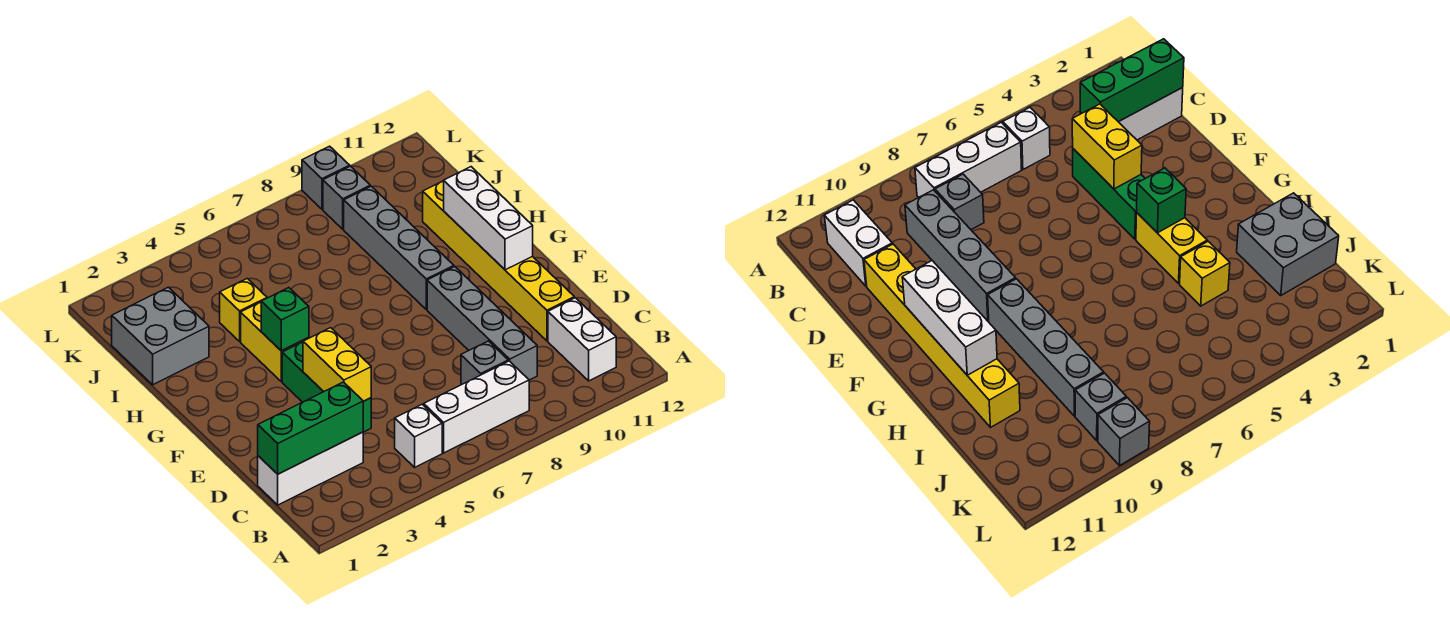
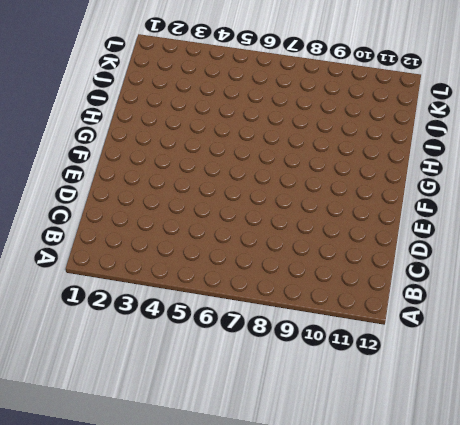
none -> white 1x1 brick [395,404,442,467]
none -> white 1x3 brick [424,361,529,453]
none -> white 1x2 brick [548,298,616,381]

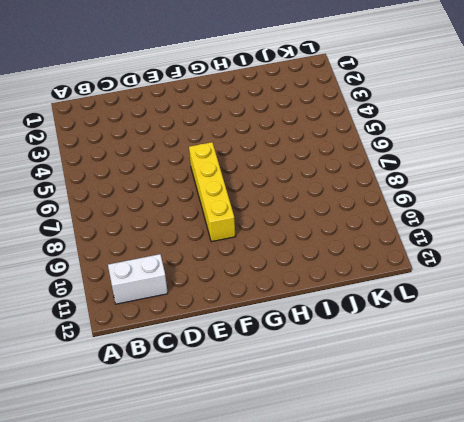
yellow 1x4 brick [189,142,236,242] -> grey 1x4 brick [427,267,537,380]
none -> white 1x1 brick [395,404,442,467]
none -> white 1x3 brick [424,361,529,453]
none -> white 1x3 brick [258,432,363,505]

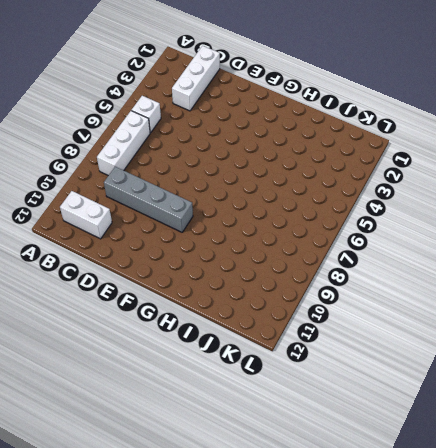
none -> grey 1x1 brick [461,341,508,385]
none -> green 1x3 brick [282,342,371,432]
none -> yellow 1x6 brick [423,181,574,341]

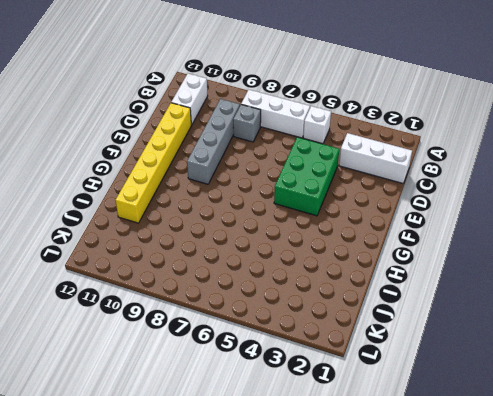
green 2x3 brick [274,137,339,216] -> green 1x3 brick [282,342,371,432]
none -> yellow 1x2 brick [241,302,309,382]
none -> grey 1x4 brick [344,186,454,309]
none -> grey 2x2 brick [112,287,209,385]

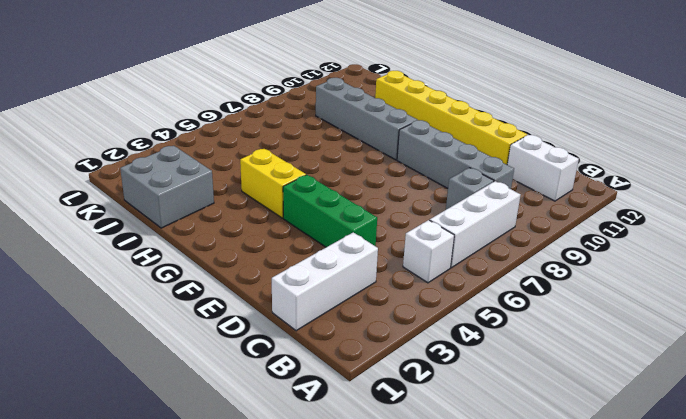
none -> yellow 1x1 brick [220,279,267,341]
none -> grey 1x1 brick [323,166,370,229]
none -> grey 1x1 brick [302,146,350,209]

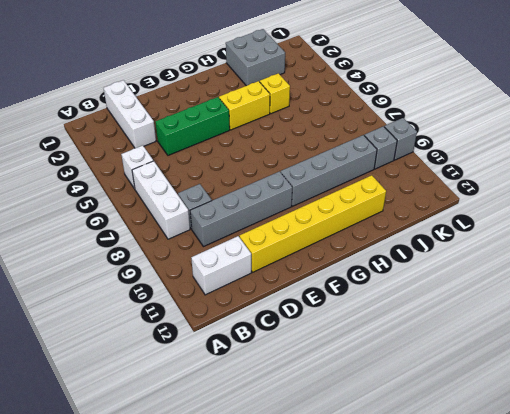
none -> green 1x3 brick [258,382,363,474]
none -> yellow 1x2 brick [303,328,371,401]
none -> white 1x3 brick [444,167,533,270]

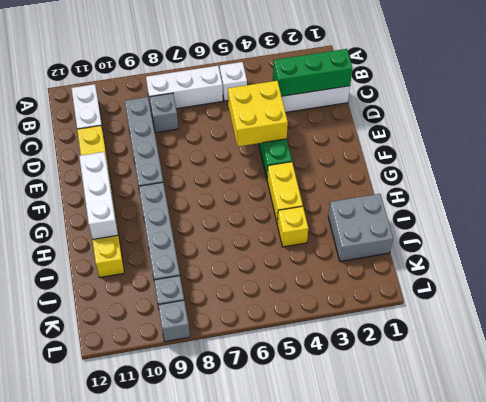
yellow 2x2 brick [228,81,288,146] -> yellow 1x2 brick [303,328,371,401]
none -> green 1x1 brick [261,288,309,351]

